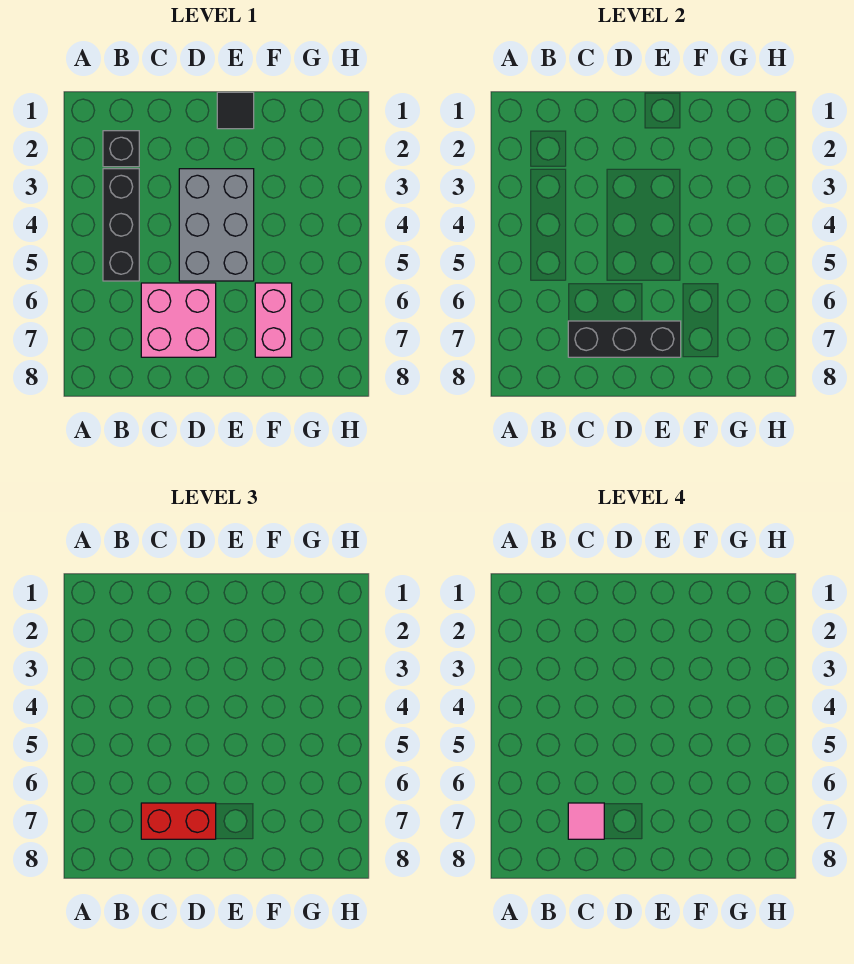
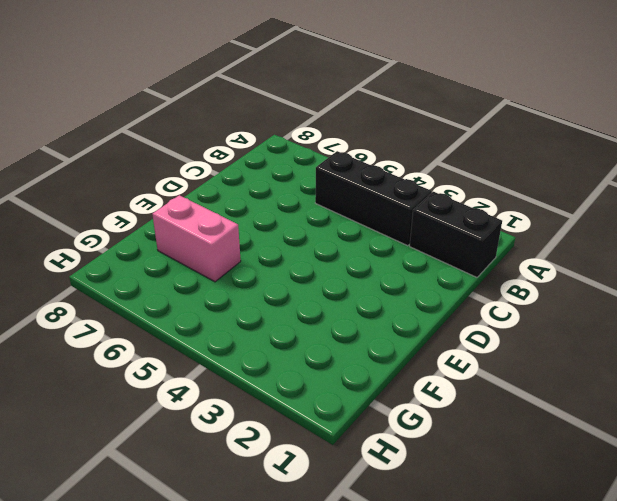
black 1x2 brick [410,192,502,277] -> black 1x1 brick [103,131,139,167]
none -> pink 2x2 brick [141,283,216,357]
none -> grey 2x3 brick [179,169,254,281]

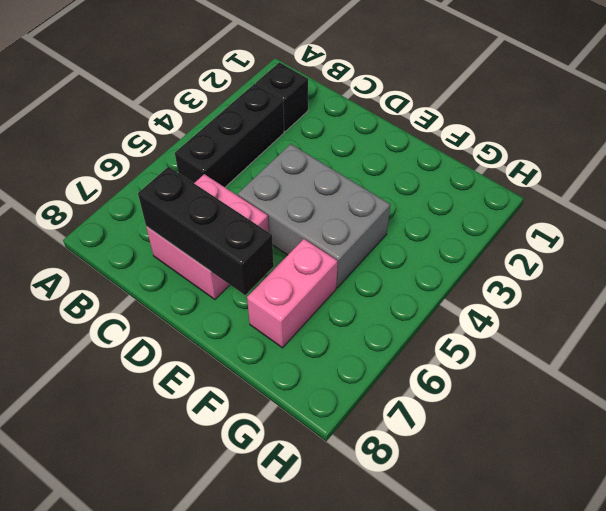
grey 2x3 brick [238,144,390,288] -> grey 2x3 brick turned to [179,169,254,281]
none -> black 1x1 tile [217,92,254,129]
none -> red 1x2 brick [141,803,216,839]

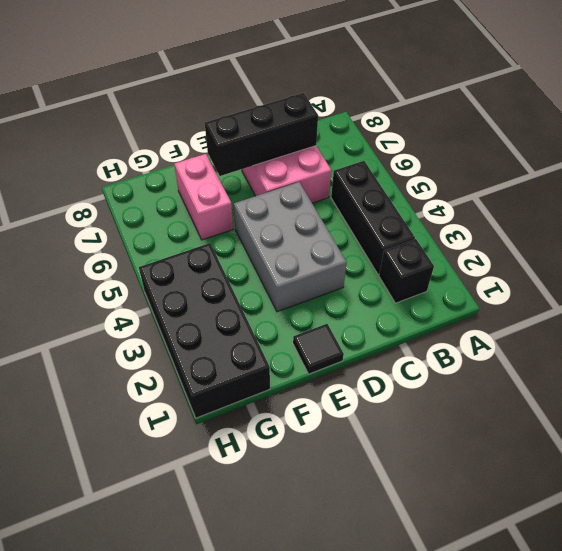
black 2x4 brick [139,243,270,418] -> none
none -> red 1x2 brick [141,803,216,839]
none -> pink 1x1 tile [568,803,604,839]

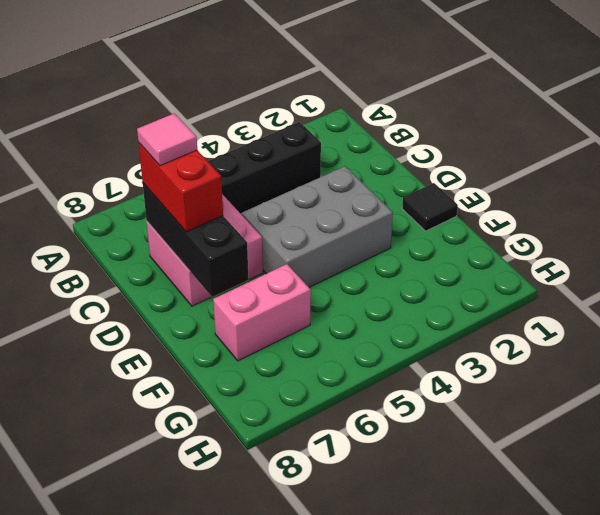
none -> black 1x1 brick [103,131,139,167]

